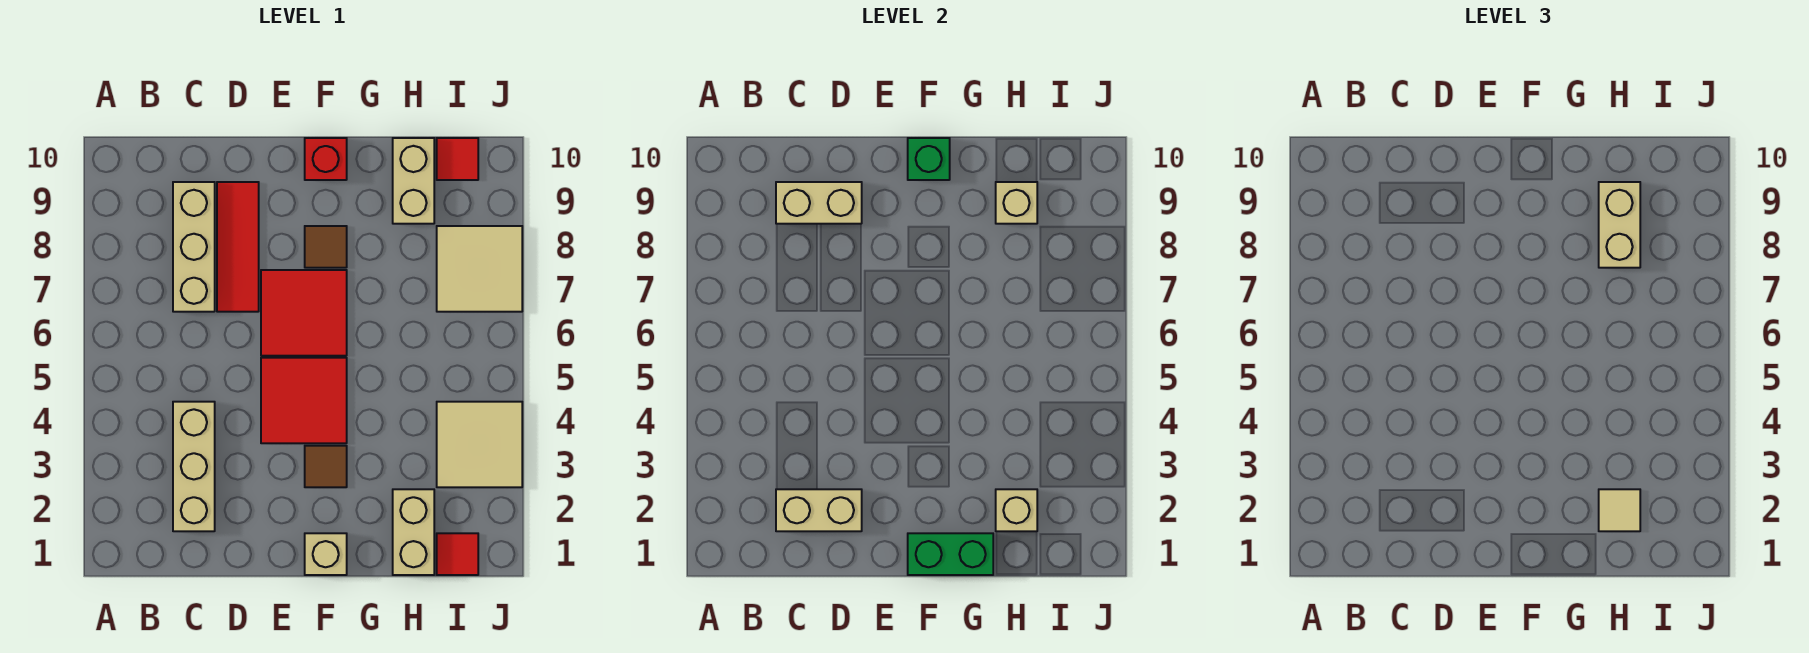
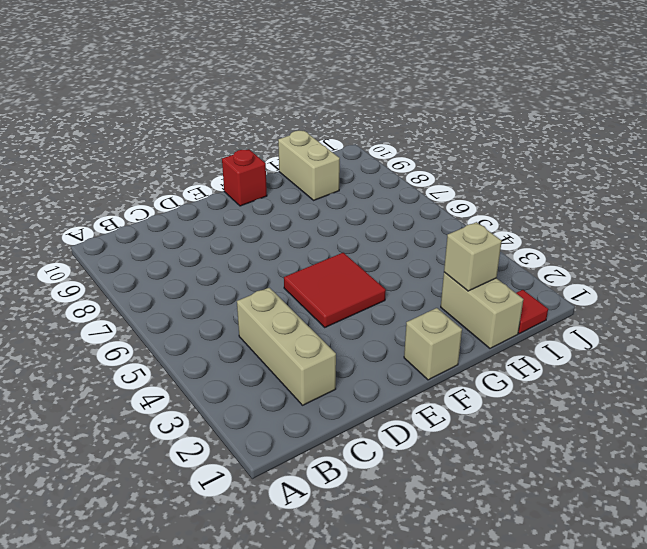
none -> tan 1x3 brick [173,182,215,312]
none -> red 1x3 tile [217,182,259,312]
none -> red 2x2 tile [261,270,347,356]

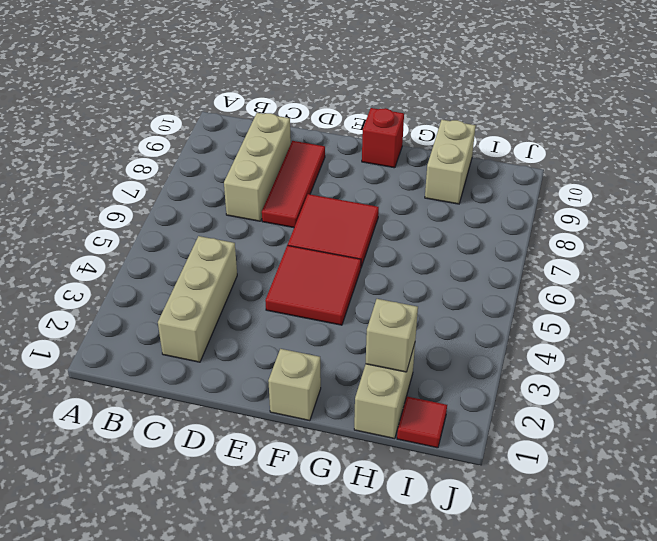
none -> brown 1x1 tile [305,446,347,487]
none -> brown 1x1 tile [305,226,347,268]
none -> tan 2x2 tile [437,402,522,487]

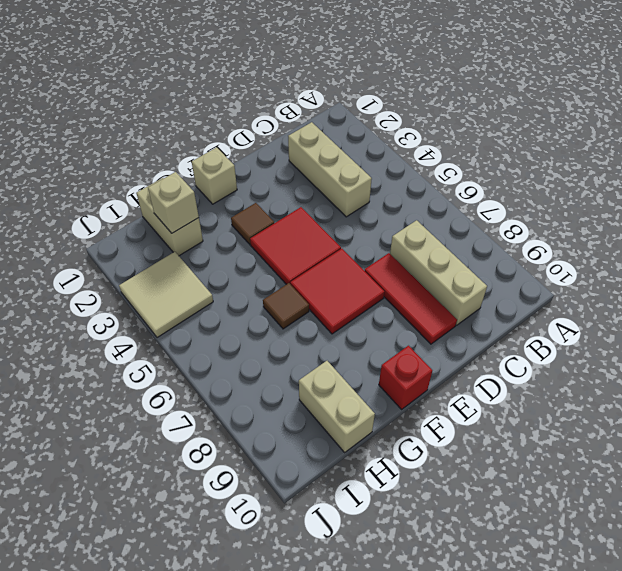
brown 1x1 tile [263,283,309,329] -> brown 1x1 tile moved to [305,226,347,268]
none -> red 1x1 tile [437,533,478,575]
none -> tan 2x2 tile [437,226,522,312]
none -> red 1x1 tile [437,138,478,180]

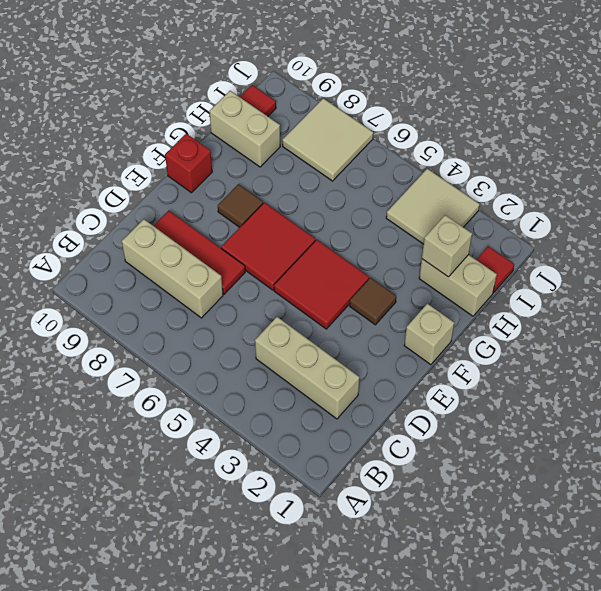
none -> tan 1x2 brick [776,489,862,531]
none -> tan 1x2 brick [776,182,862,224]
none -> green 1x2 brick [908,533,993,575]

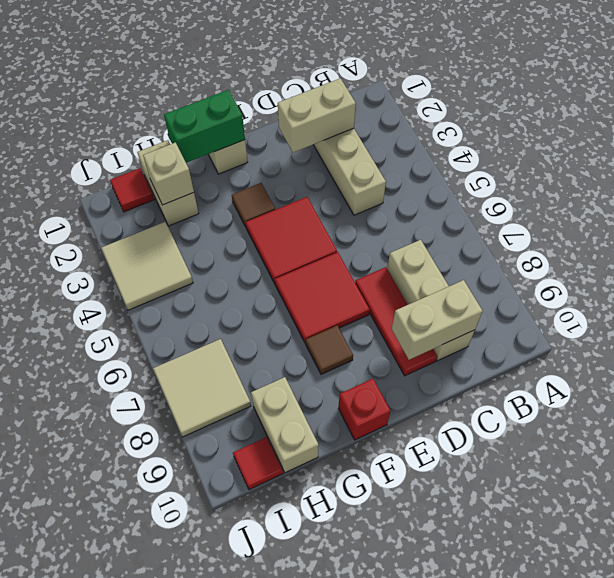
none -> green 1x1 brick [908,138,950,180]
none -> tan 1x1 brick [996,182,1037,224]
none -> tan 1x1 tile [1599,489,1640,531]

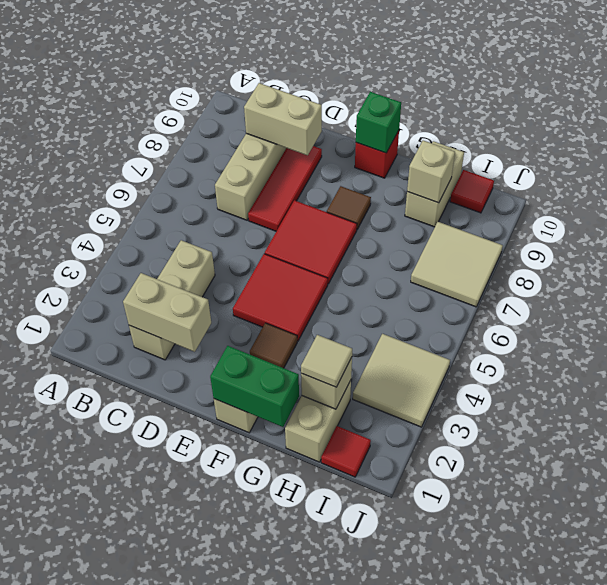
none -> tan 1x2 brick [1599,182,1640,268]

